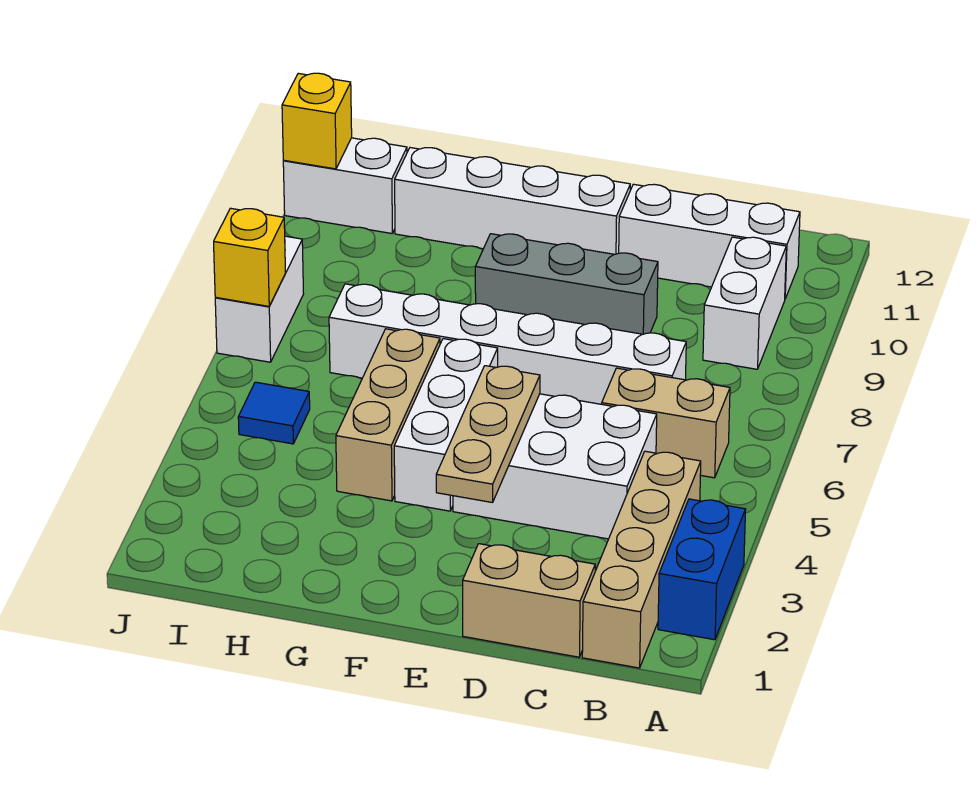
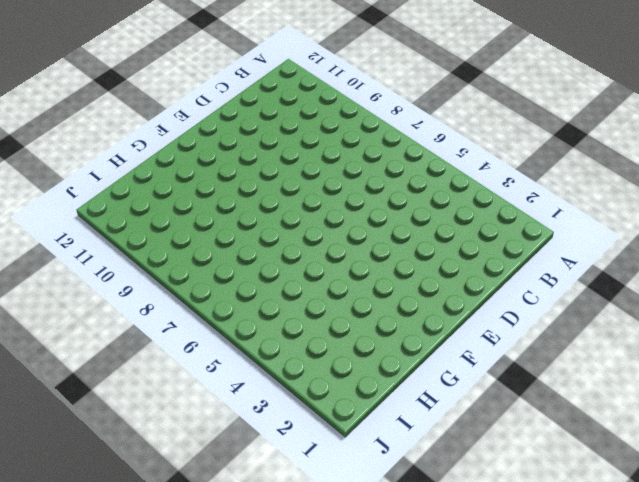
none -> blue 1x2 brick [658,499,746,640]
none -> tan 1x4 brick [582,451,701,668]
none -> tan 1x2 brick [602,368,730,478]

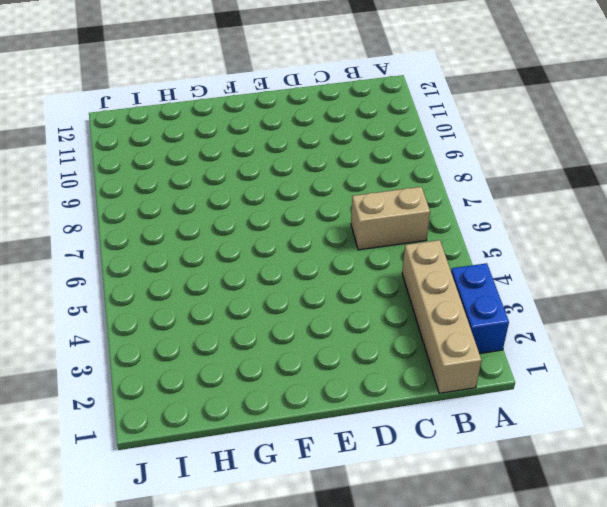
none -> white 1x2 brick [703,237,786,369]
none -> white 1x3 brick [619,184,800,298]
none -> tan 1x2 brick [463,544,595,657]

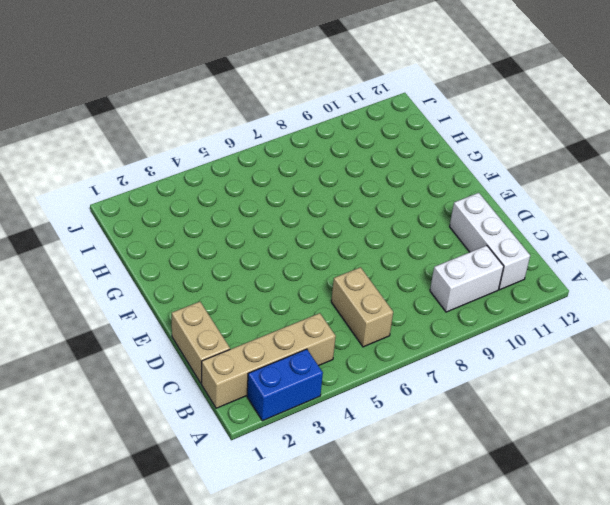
none -> white 2x3 brick [453,394,657,539]
none -> white 1x6 brick [329,284,686,404]
none -> grey 1x3 brick [475,234,658,334]

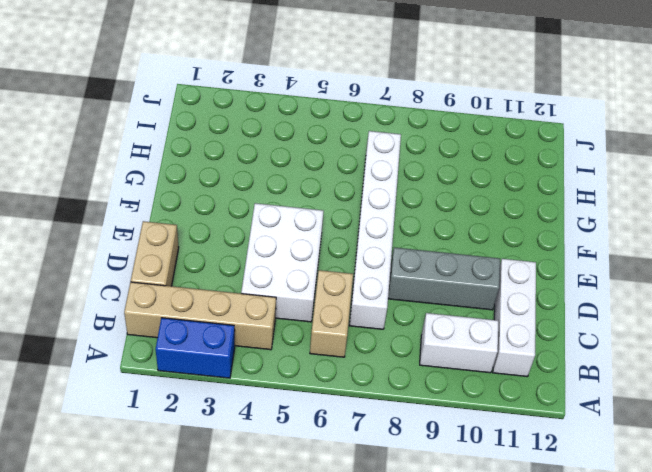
grey 1x3 brick [388,247,500,310] -> grey 1x3 brick turned to [475,234,658,334]
none -> white 1x4 brick [395,148,630,254]
none -> white 1x3 brick [394,339,498,511]
none -> tan 1x3 brick [336,329,440,501]

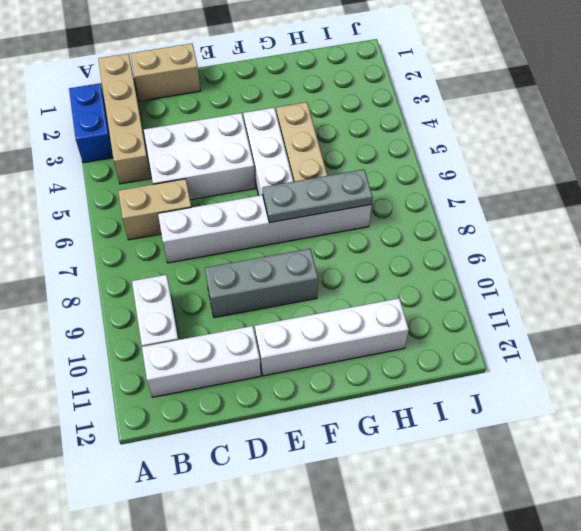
grey 1x3 plate [262,169,373,223] -> none
none -> blue 1x1 tile [238,382,310,444]
none -> white 1x2 brick [283,138,407,233]
none -> white 1x2 brick [215,236,304,362]

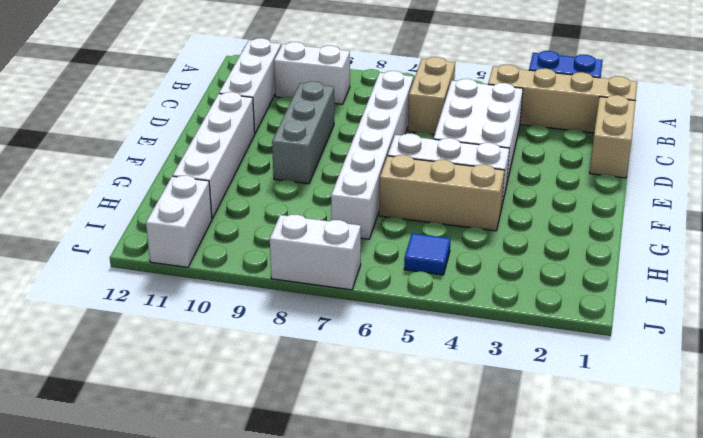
none -> tan 1x3 plate [436,366,540,503]
none -> yellow 1x1 brick [214,208,286,306]
none -> yellow 1x1 brick [282,73,352,169]

